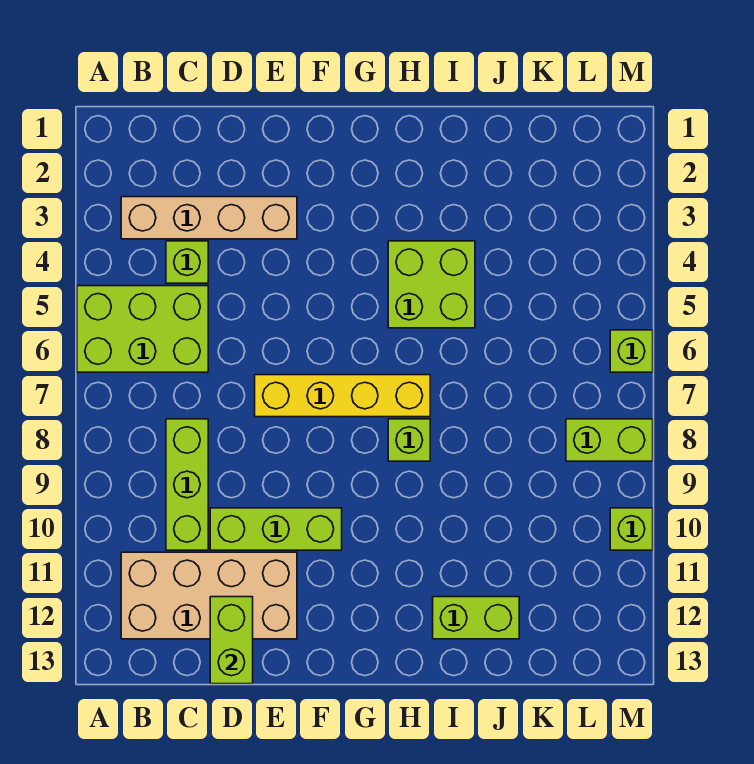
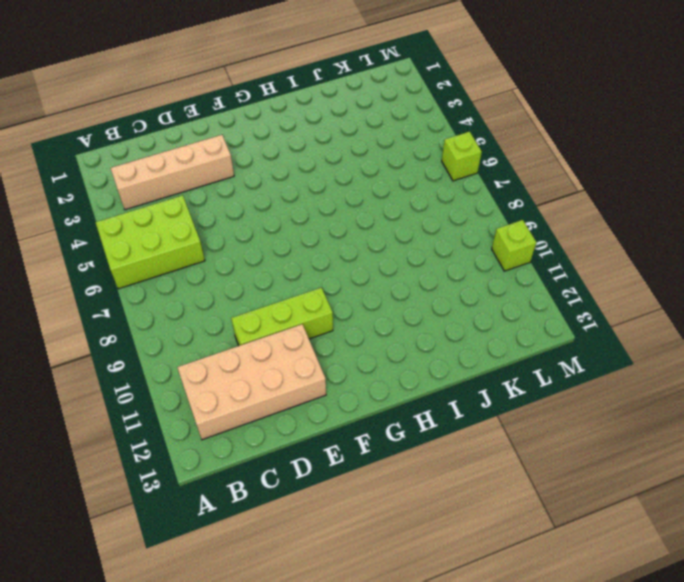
none -> lime 1x1 brick [166,241,208,283]
none -> lime 1x3 brick [166,419,208,550]
none -> yellow 1x4 brick [255,375,430,417]

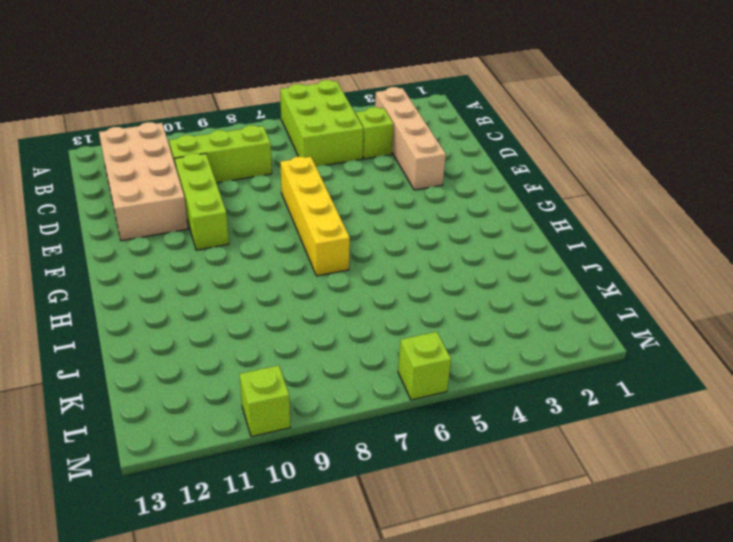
none -> lime 2x2 brick [388,241,475,328]
none -> lime 1x1 brick [388,419,430,461]
none -> lime 1x2 brick [433,597,519,639]

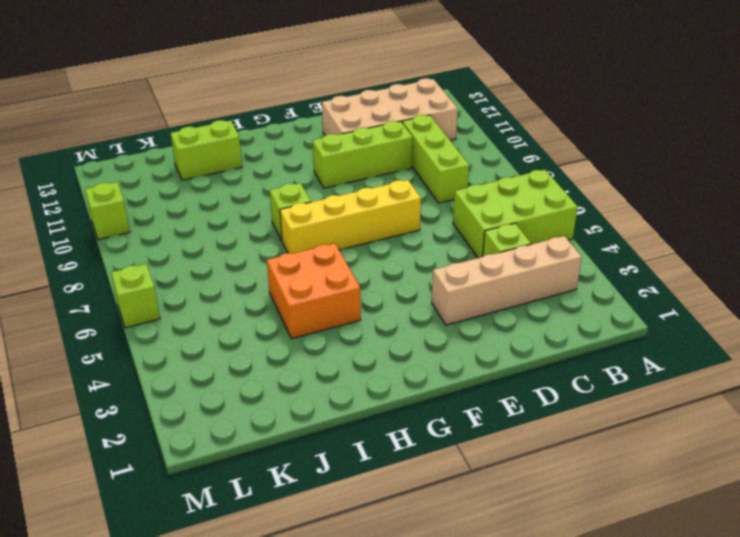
orange 2x2 brick [267,243,361,339] -> lime 2x2 brick [388,241,475,328]
none -> lime 1x2 brick [566,419,653,461]
none -> lime 1x2 brick [210,597,253,684]

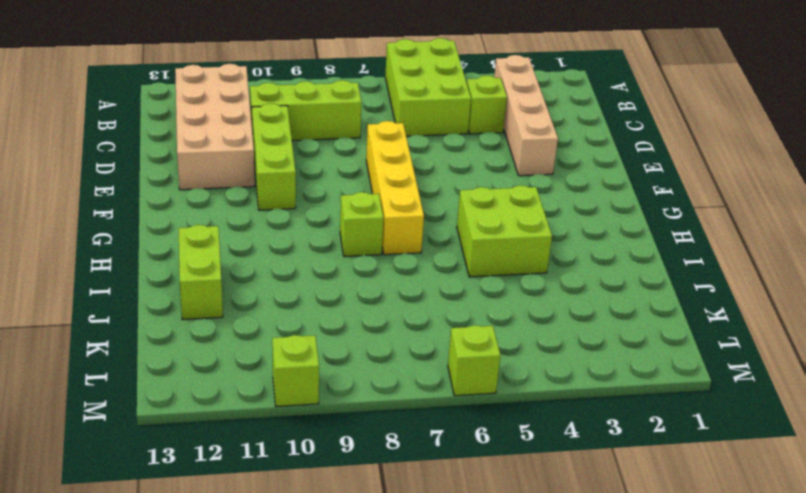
none -> lime 1x2 brick [566,419,653,461]
none -> lime 1x2 brick [210,597,253,684]

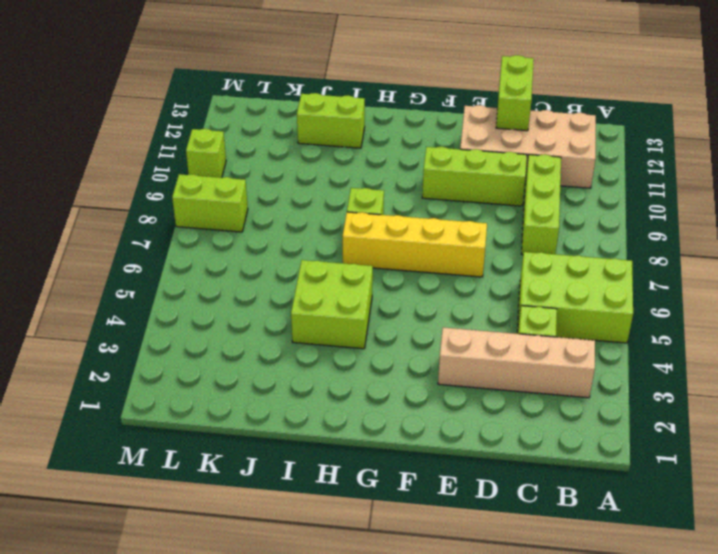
none -> lime 1x1 brick [610,330,653,372]

